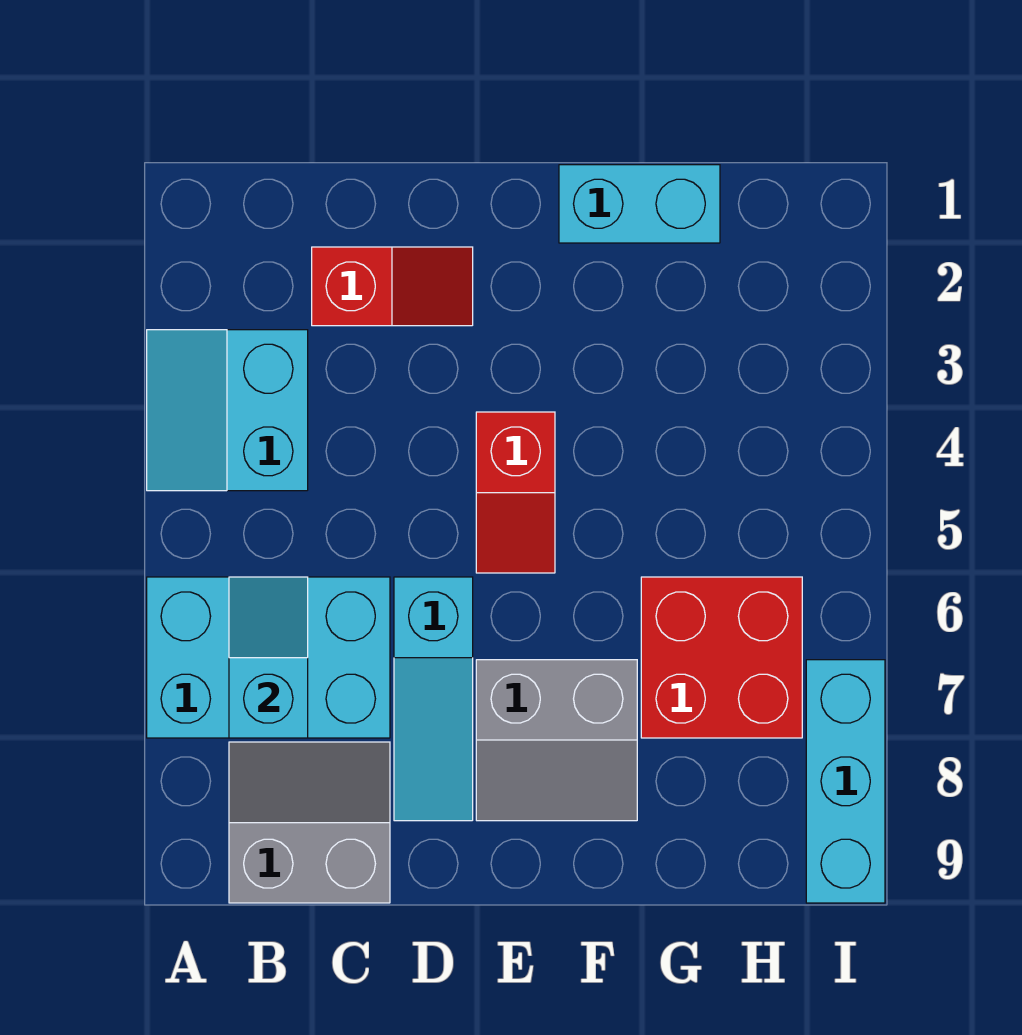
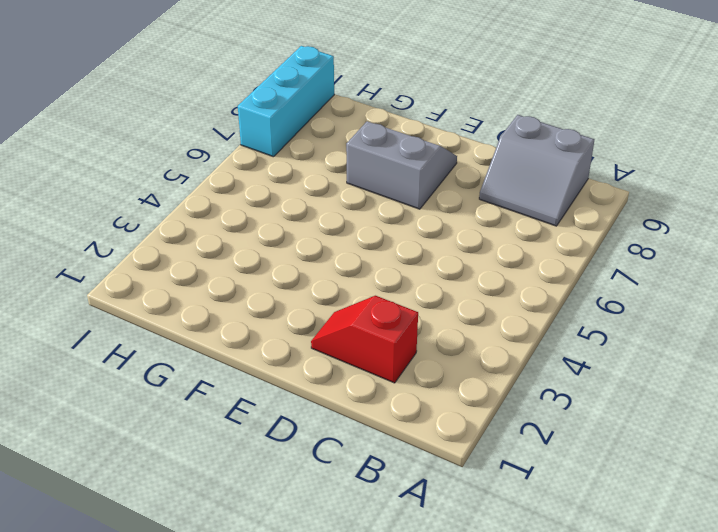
none -> cyan 2x2 slope [147,330,308,491]
none -> cyan 2x3 brick [147,577,390,738]

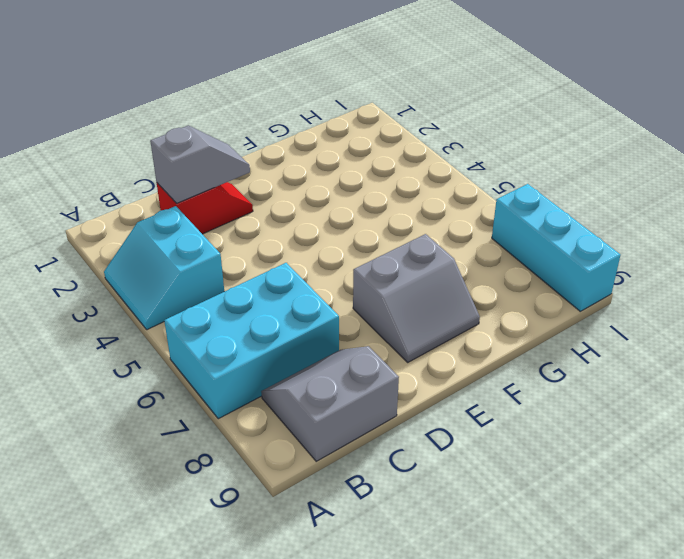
grey 1x2 slope [150,125,250,203] -> none
none -> cyan 1x3 slope [394,577,473,821]
none -> red 1x2 slope [476,412,555,573]

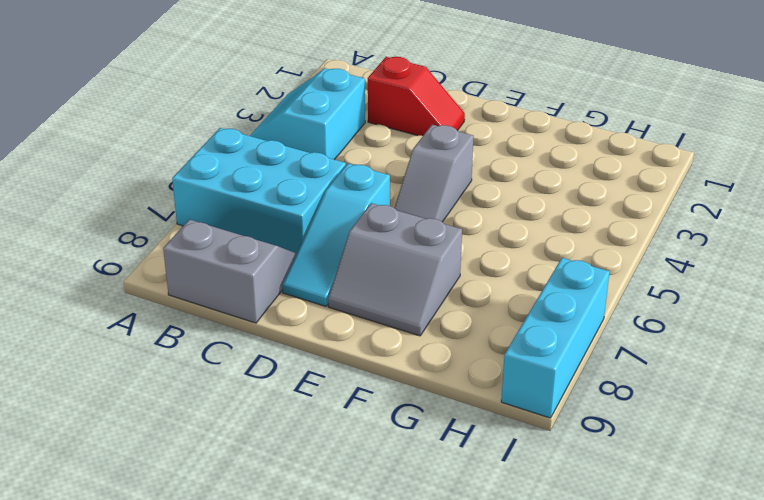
grey 1x2 slope [395,125,474,222] -> red 1x2 slope [476,412,555,573]
none -> cyan 1x2 brick [559,165,720,243]
none -> red 2x2 brick [641,577,802,738]

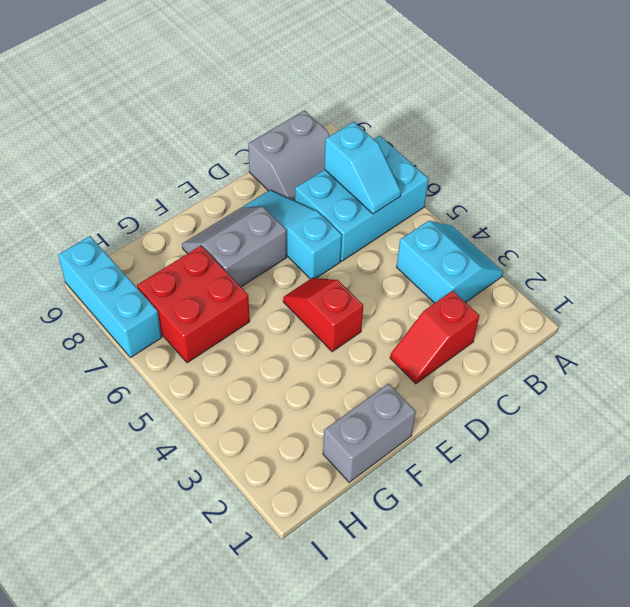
grey 1x2 brick [323,384,416,482] -> cyan 1x2 brick [559,165,720,243]

